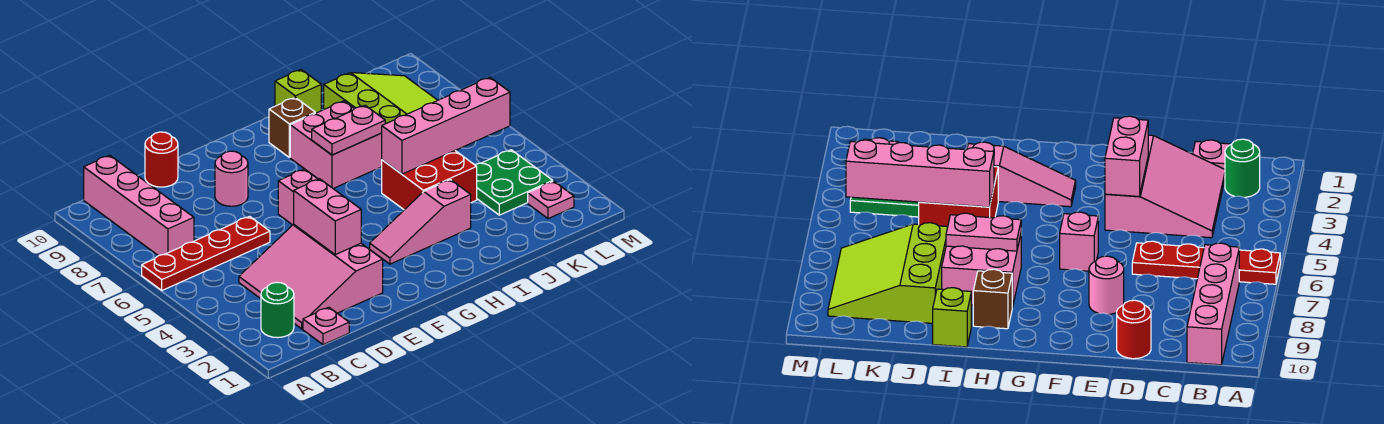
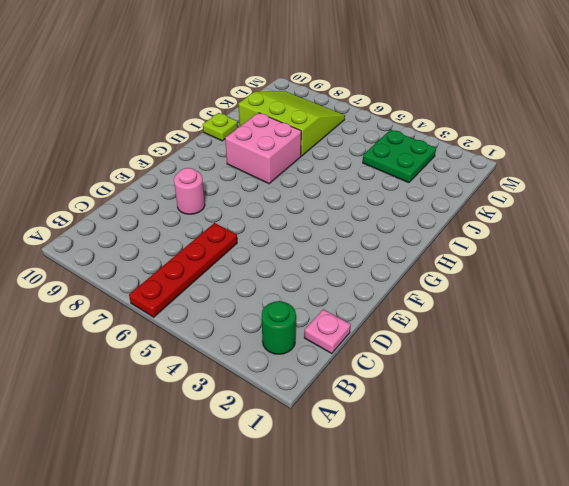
lime 1x1 plate [203,113,238,141] -> lime 1x1 brick [275,70,321,113]
none -> pink 1x4 brick [84,155,194,256]
none -> pink 3x3 slope [239,224,383,329]
none -> red 1x1 round brick [145,132,178,187]

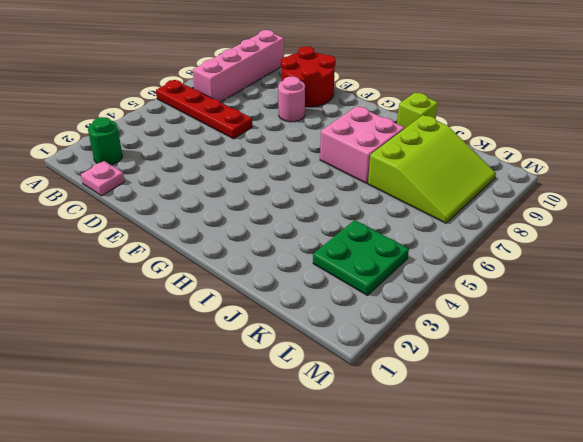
red 2x2 round brick [281,46,336,107] -> red 1x1 round brick [145,132,178,187]
none -> pink 3x3 slope [239,224,383,329]
none -> pink 1x1 brick [278,169,318,225]
none -> pink 1x3 slope [370,180,471,264]

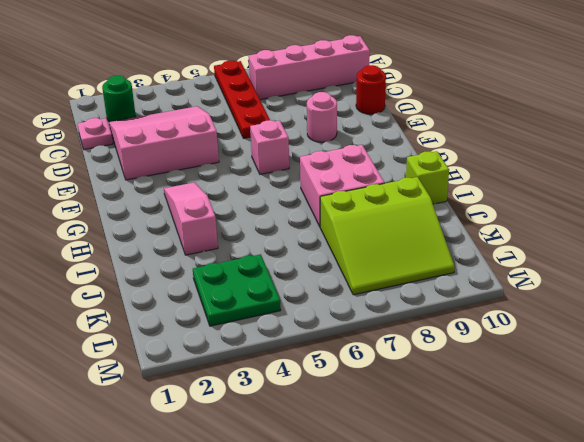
none -> brown 1x1 brick [269,98,315,157]
none -> red 2x2 brick [382,151,477,210]
none -> pink 1x1 plate [528,181,574,219]

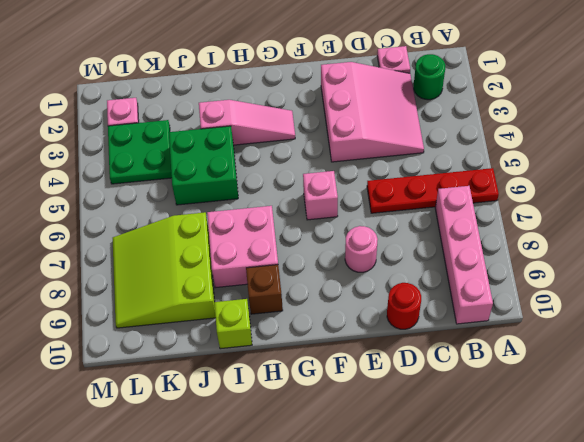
green 2x2 brick [169,126,238,205] -> red 2x2 brick [382,151,477,210]
none -> pink 1x2 brick [294,179,361,255]
none -> pink 1x2 plate [312,105,385,155]
none -> pink 1x4 brick [382,77,510,174]

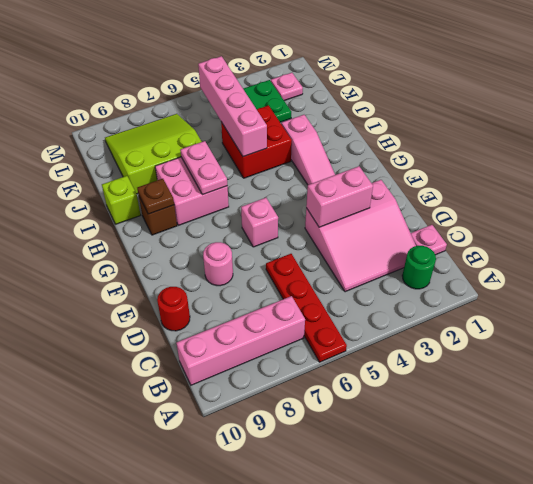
brown 1x1 plate [137,179,174,214] -> none

